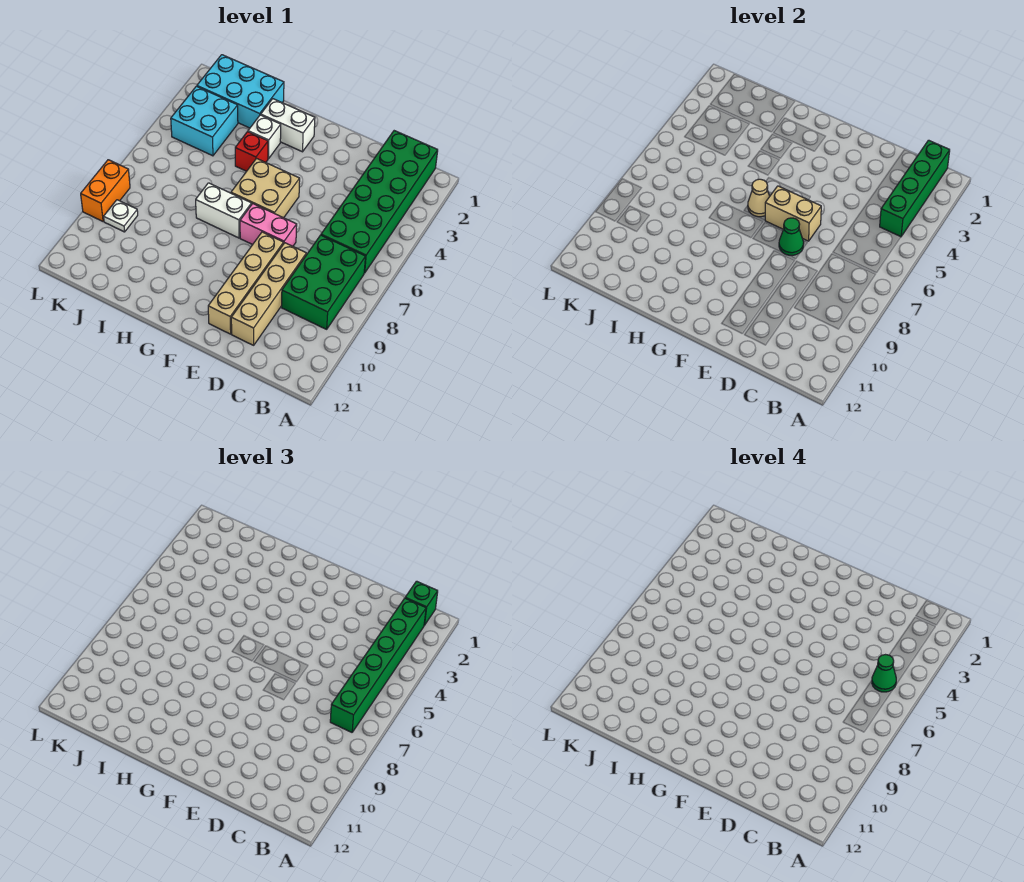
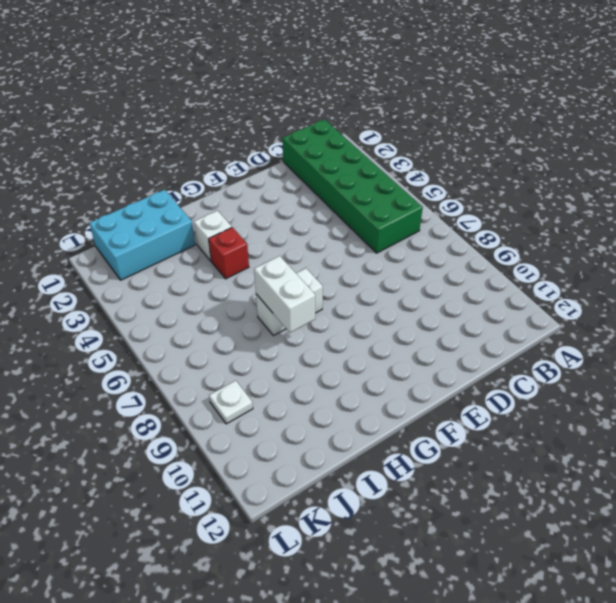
white 1x2 brick [254,256,315,333] -> white 1x2 brick turned to [261,99,315,152]
none -> green 2x3 brick [282,235,366,329]
none -> tan 1x4 brick [231,243,306,345]
none -> pink 1x2 brick [240,204,297,246]

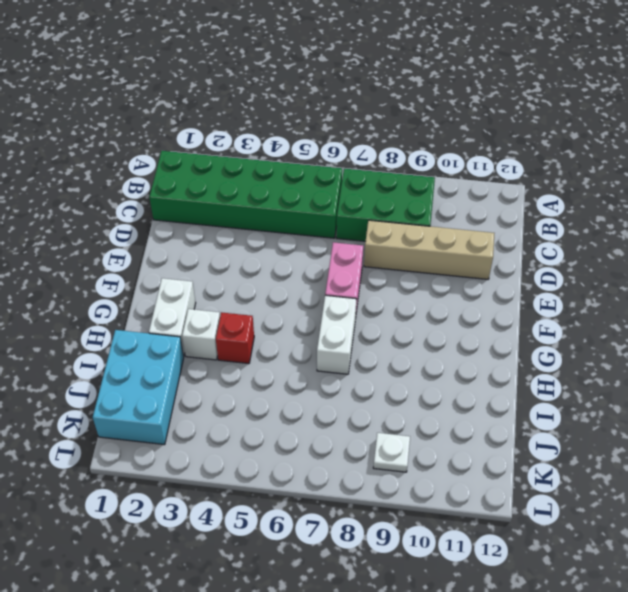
none -> tan 1x4 brick [208,232,284,334]
none -> tan 2x2 brick [231,158,300,218]
none -> cyan 2x2 brick [171,86,238,156]

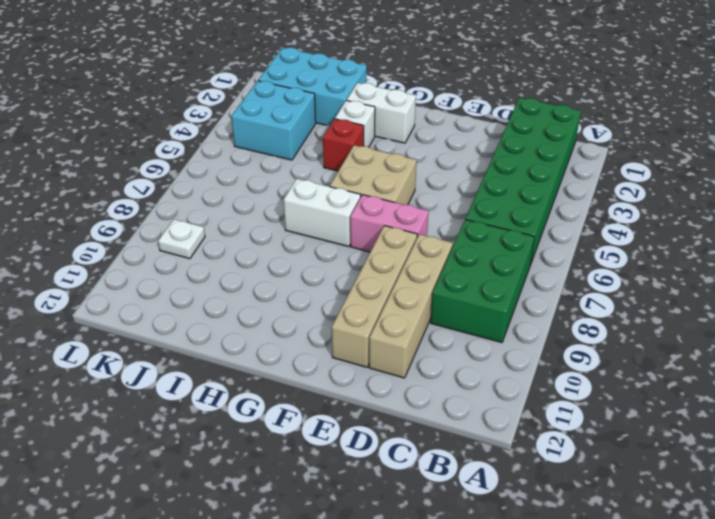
none -> orange 1x2 brick [81,160,130,221]
none -> green 1x4 brick [880,140,950,237]
none -> tan 1x2 brick [765,186,821,241]

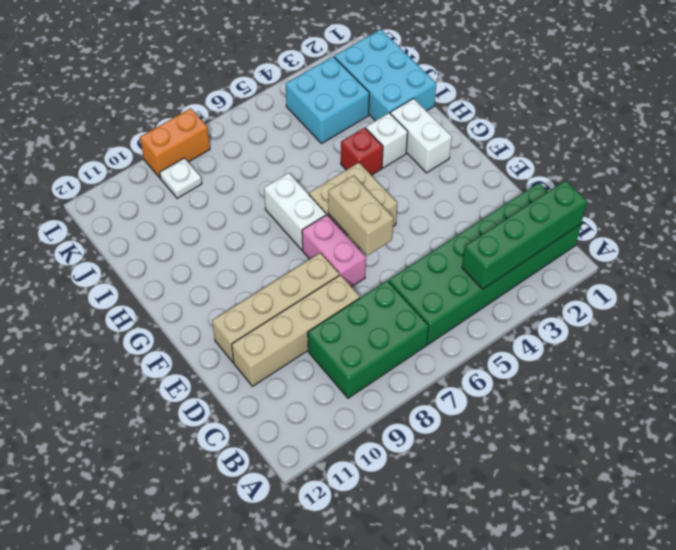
none -> green 1x1 cone [779,218,804,255]
none -> tan 1x1 cone [748,179,770,217]
none -> green 1x1 brick [405,581,438,625]

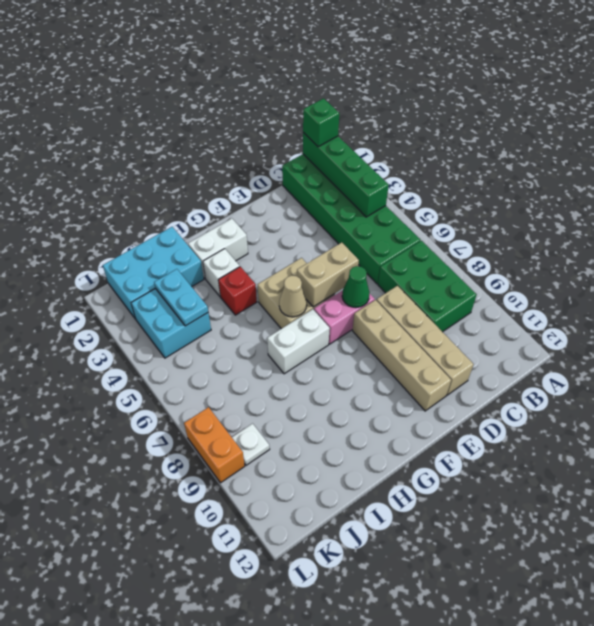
cyan 1x2 plate [154,269,208,326] -> none
none -> green 1x6 brick [330,598,426,732]
none -> green 1x1 cone [872,655,896,692]

